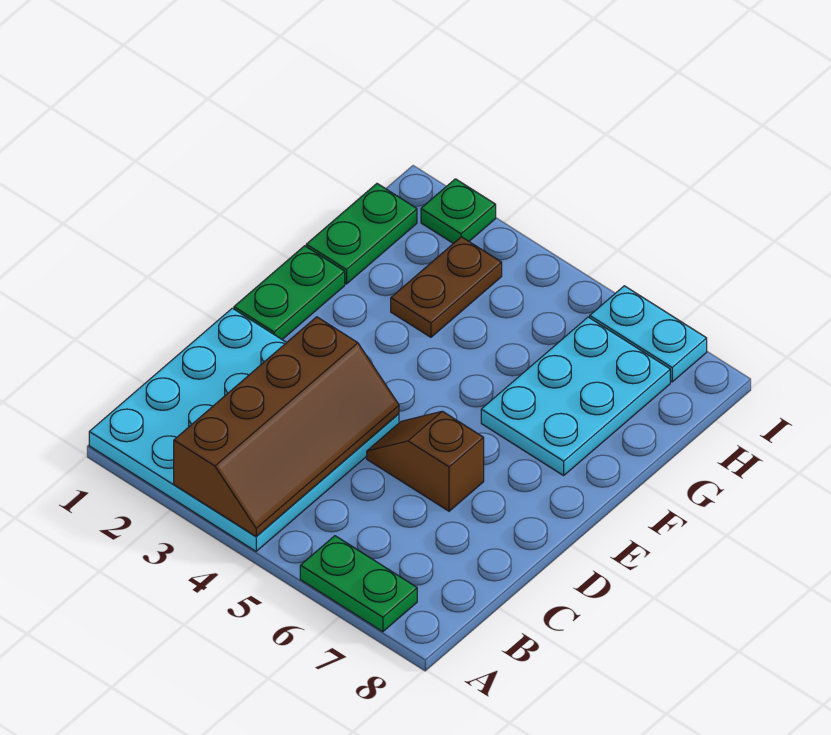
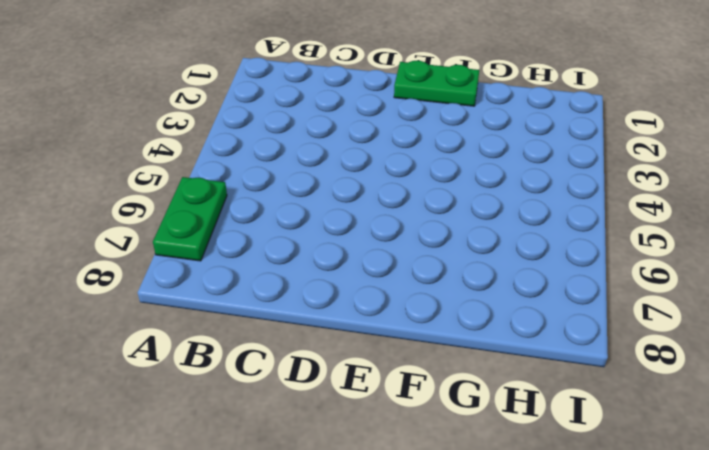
none -> cyan 4x4 plate [89,308,399,551]
none -> brown 1x2 slope [367,411,484,511]

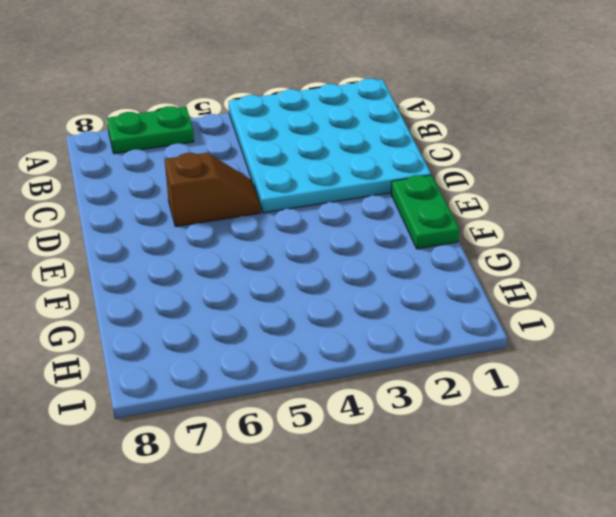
none -> cyan 2x3 plate [481,317,670,475]
none -> green 1x2 plate [306,184,417,284]

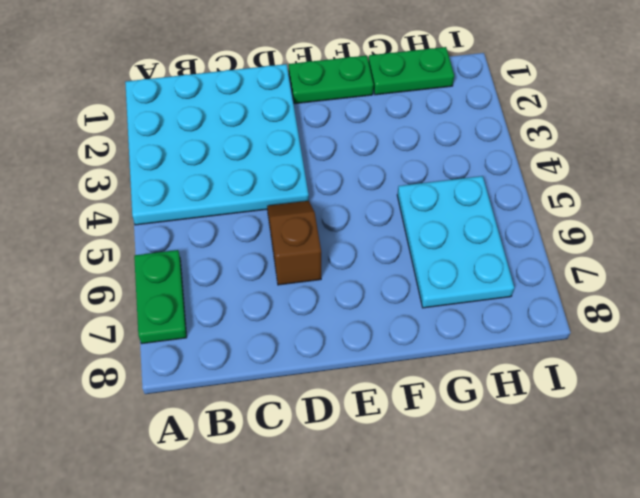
cyan 2x3 plate [397,176,514,308] -> cyan 2x3 plate turned to [481,317,670,475]
none -> brown 1x2 plate [391,237,502,337]
none -> green 1x1 plate [421,179,496,244]

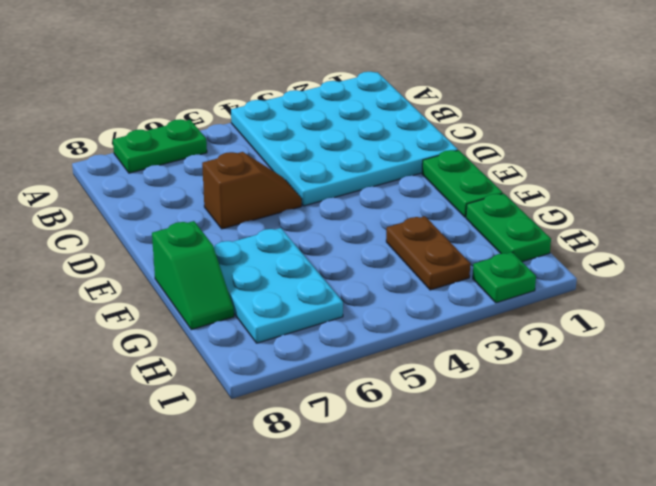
green 1x2 slope [152,221,234,330] -> none
none -> cyan 1x2 plate [590,286,707,382]
none -> brown 2x4 slope [174,317,399,536]

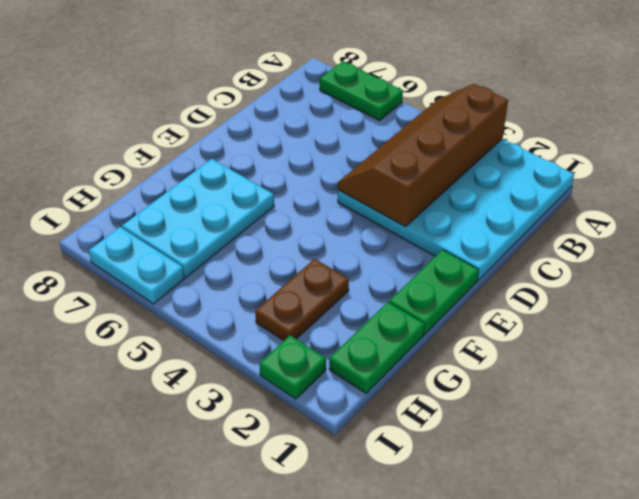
none -> brown 1x2 slope [367,411,484,511]

